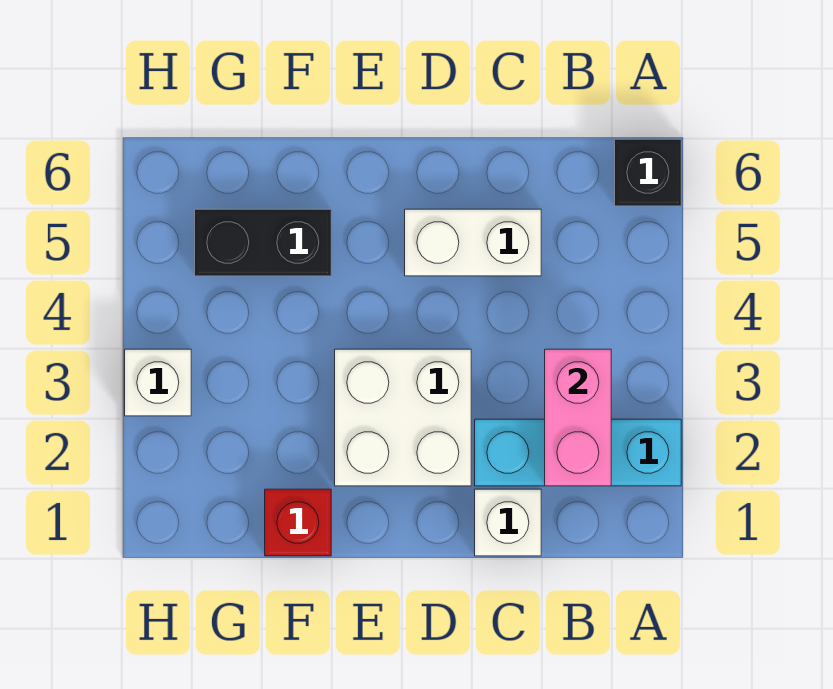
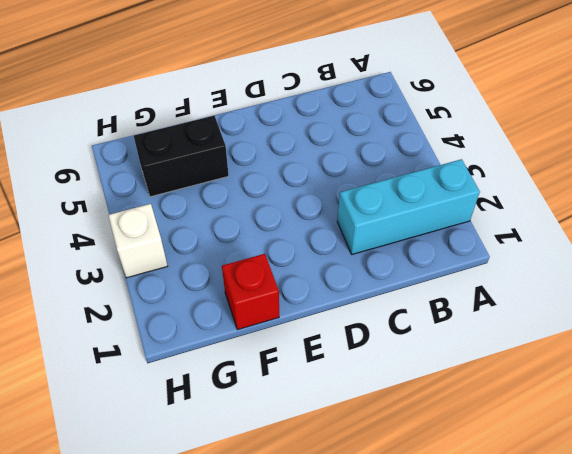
none -> black 1x1 brick [615,139,681,206]
none -> white 1x1 brick [475,489,541,556]

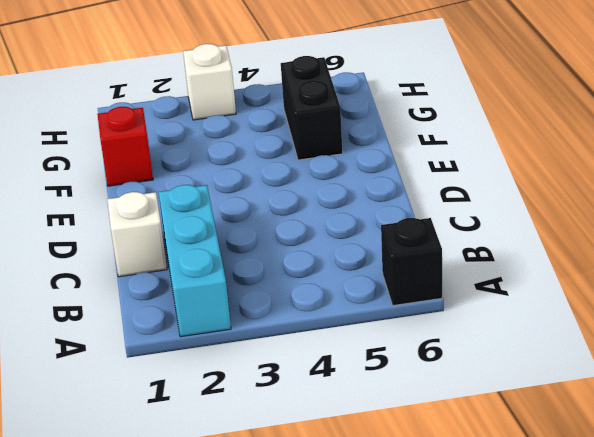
none -> white 1x2 brick [405,209,541,276]
none -> white 2x2 brick [335,349,471,486]

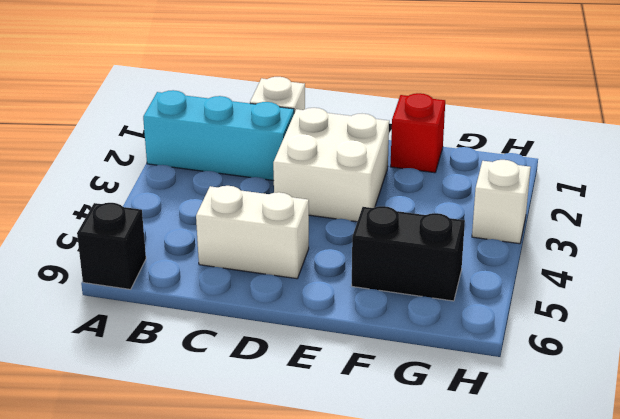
none -> pink 1x2 brick [545,349,611,486]

